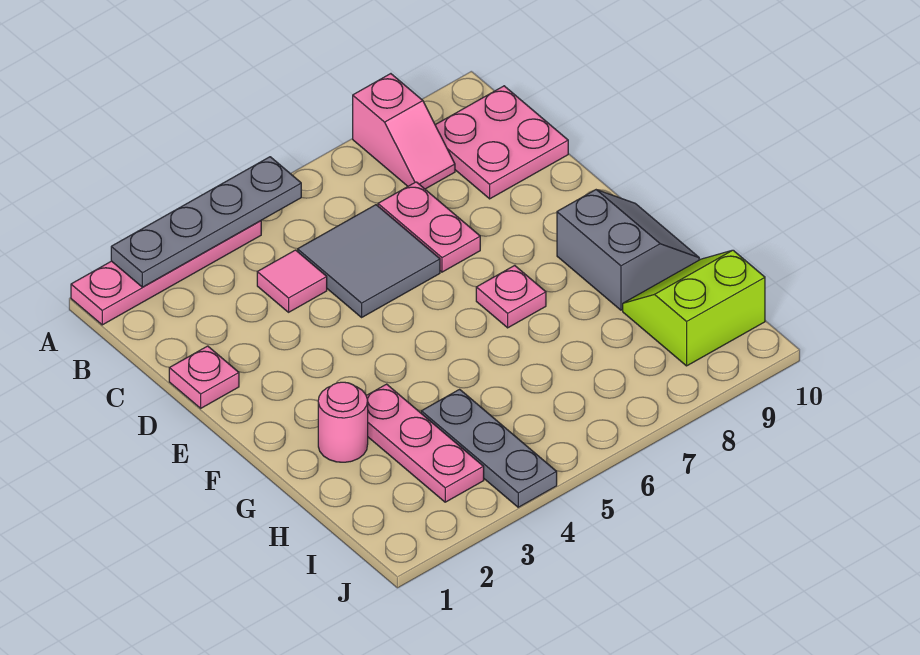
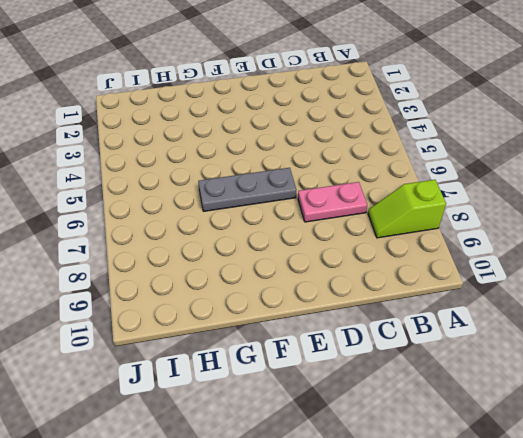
lime 1x2 slope [368,180,446,238] -> pink 1x2 slope [353,74,455,189]
grey 1x3 plate [198,168,296,211] -> grey 1x3 plate moved to [421,389,557,507]
none -> pink 1x4 plate [71,221,261,325]
none -> pink 2x2 plate [435,86,568,199]
none -> pink 1x1 tile [257,250,327,312]

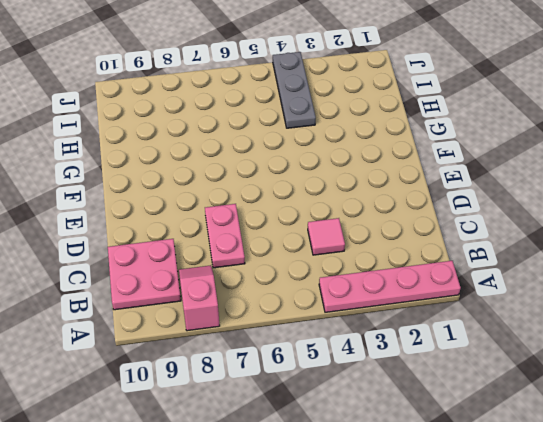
none -> grey 2x2 tile [298,205,440,317]
none -> pink 1x1 plate [169,346,239,408]
none -> pink 1x1 plate [476,265,546,328]

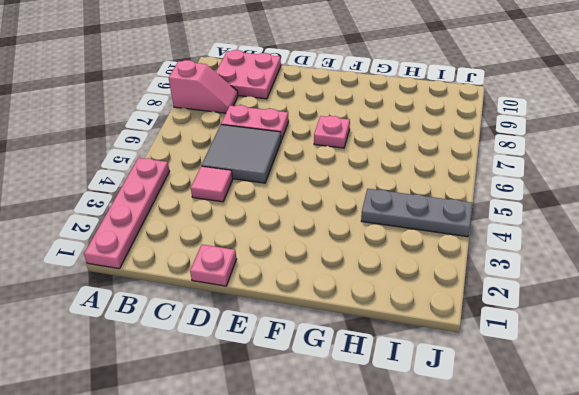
none -> grey 2x2 slope [557,190,699,310]
none -> pink 1x1 round brick [318,382,368,462]
none -> pink 1x3 plate [366,384,484,502]

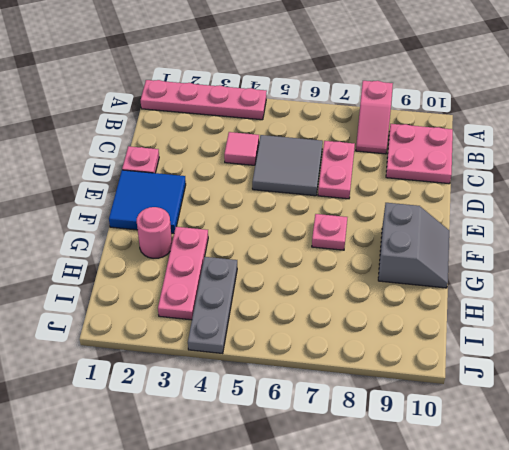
blue 2x2 tile [109,170,186,233] -> none
none -> lime 2x2 slope [623,250,765,366]
none -> grey 1x4 plate [111,157,301,287]

